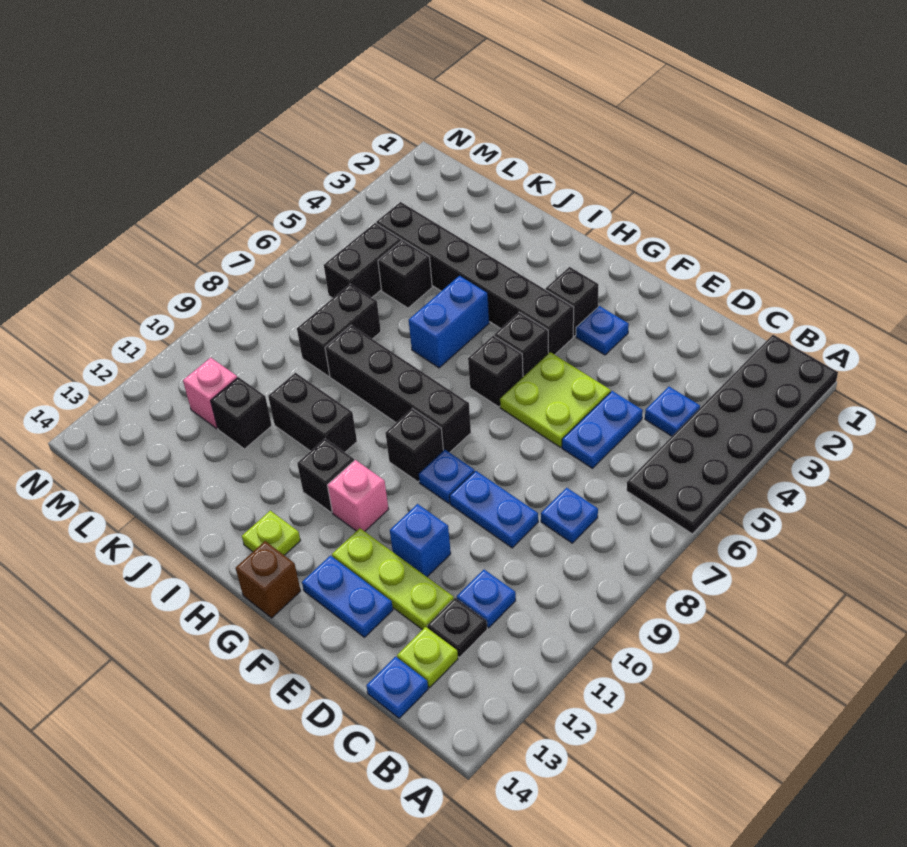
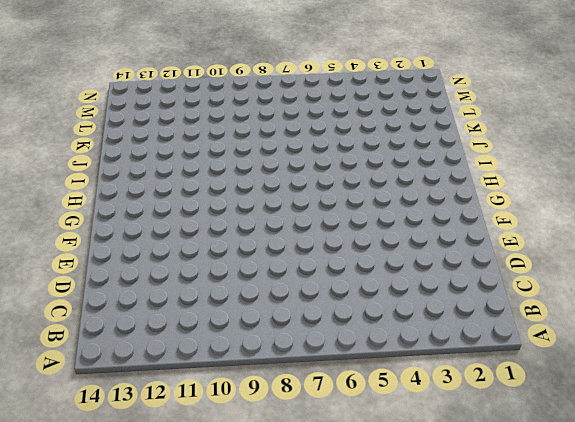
none -> black 2x6 plate [627,335,838,534]
none -> blue 1x1 plate [645,387,700,436]
none -> blue 1x1 plate [541,488,598,543]
none -> blue 1x1 plate [457,570,516,628]

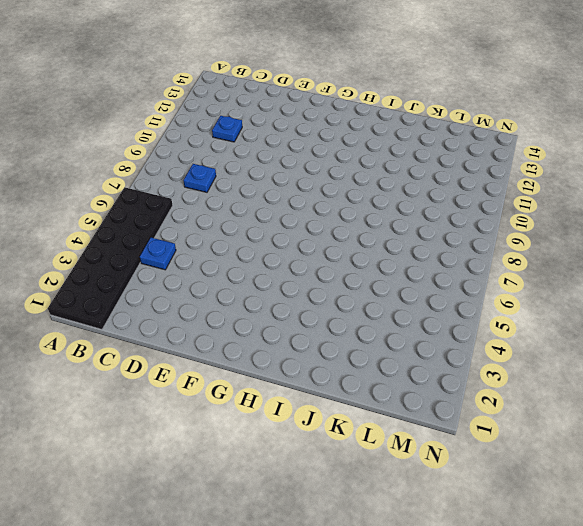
none -> black 1x1 plate [427,598,487,657]
none -> lime 1x1 plate [397,627,458,687]
none -> blue 1x1 plate [366,657,428,718]
none -> blue 1x2 plate [562,391,643,468]

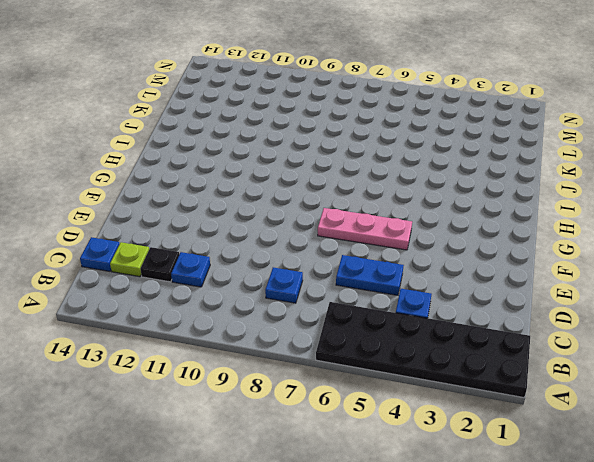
pink 1x3 plate [318,208,412,250] -> lime 2x2 plate [500,352,611,447]
none -> blue 1x2 plate [449,471,538,548]
none -> lime 1x3 plate [332,528,454,630]
none -> blue 1x1 brick [390,504,451,577]
none -> blue 1x2 plate [302,556,393,637]

